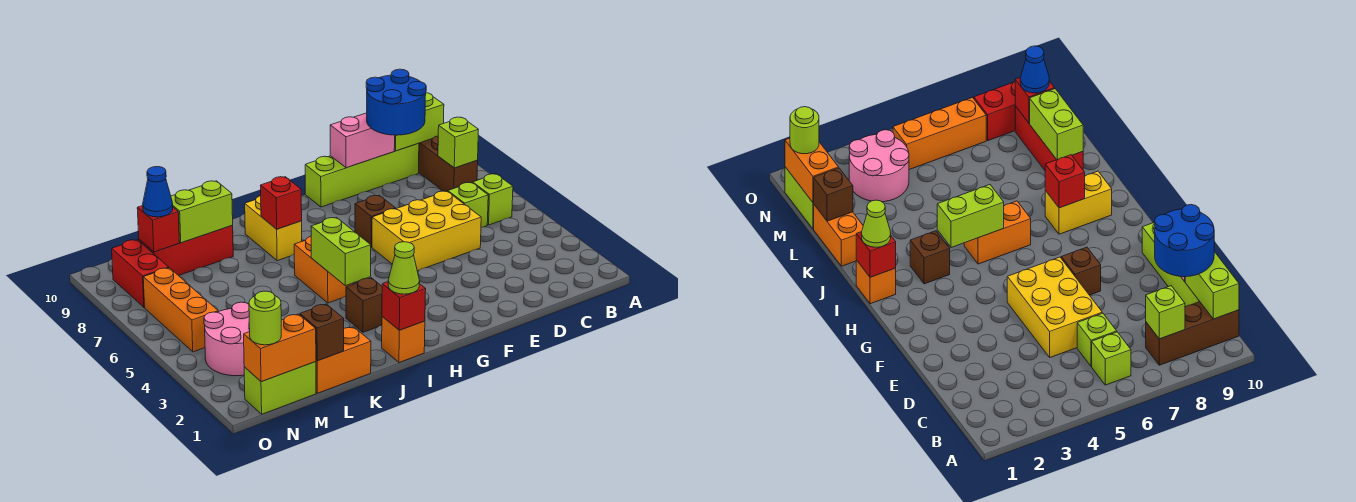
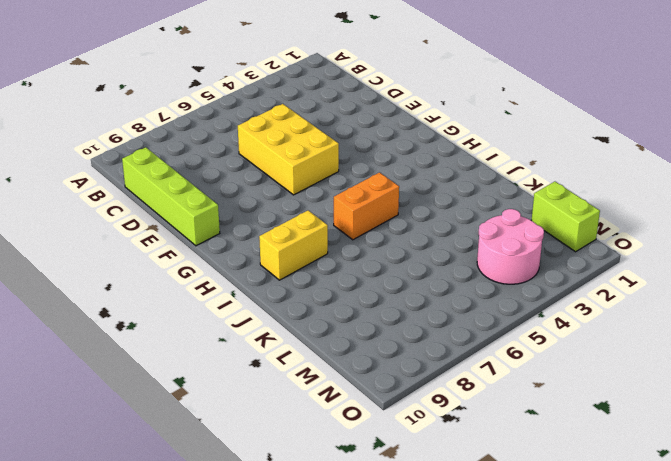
none -> lime 1x1 brick [473,174,513,225]
none -> brown 1x3 brick [419,136,478,192]
none -> lime 1x1 brick [448,182,488,227]
none -> brown 1x1 brick [355,195,396,247]

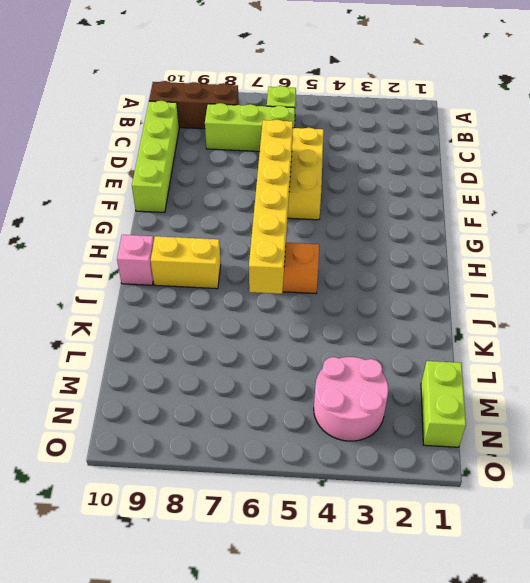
lime 1x3 brick [205,103,295,151] -> lime 1x1 brick [448,182,488,227]
yellow 1x6 brick [249,120,293,294] -> none
pink 1x1 brick [117,235,154,285] -> none
none -> brown 1x1 brick [355,195,396,247]
none -> orange 1x1 brick [382,317,425,363]
none -> brown 1x1 brick [346,278,382,332]
none -> orange 1x2 brick [316,327,371,393]

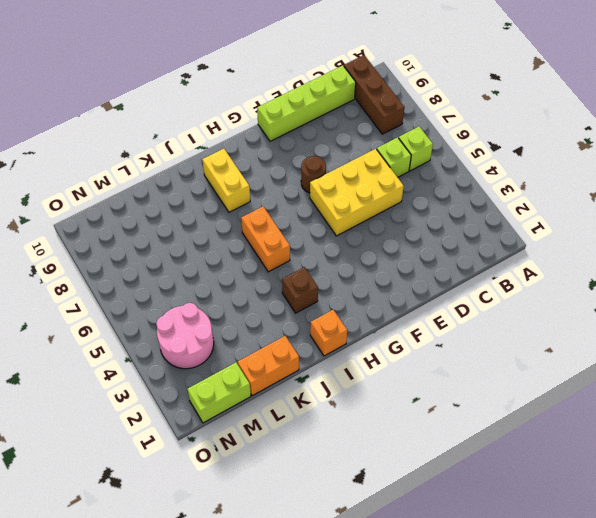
brown 1x1 round brick [301,156,326,193] -> brown 1x1 brick [355,195,396,247]
none -> red 1x3 brick [139,226,233,276]
none -> orange 1x3 brick [143,268,218,352]
none -> red 1x2 brick [112,240,169,307]
none -> lime 1x1 brick [438,117,478,168]

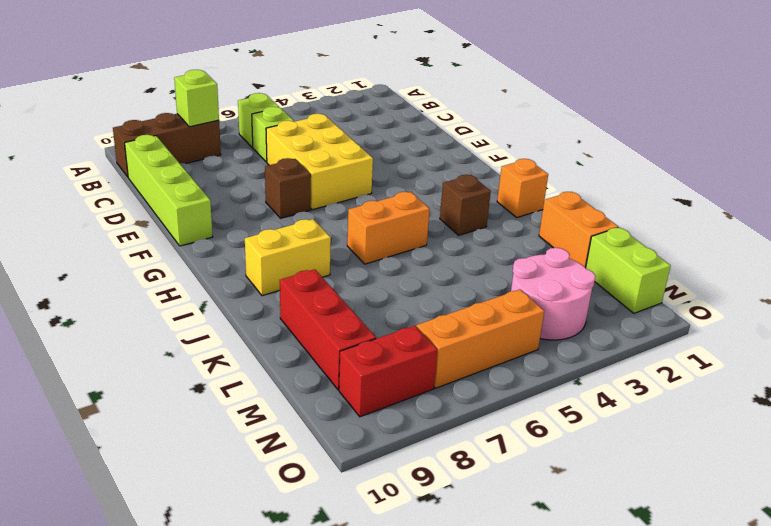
none -> lime 1x2 brick [394,93,444,151]
none -> pink 1x2 brick [330,113,395,168]
none -> red 1x1 brick [382,282,426,330]
none -> lime 1x2 brick [311,217,371,286]

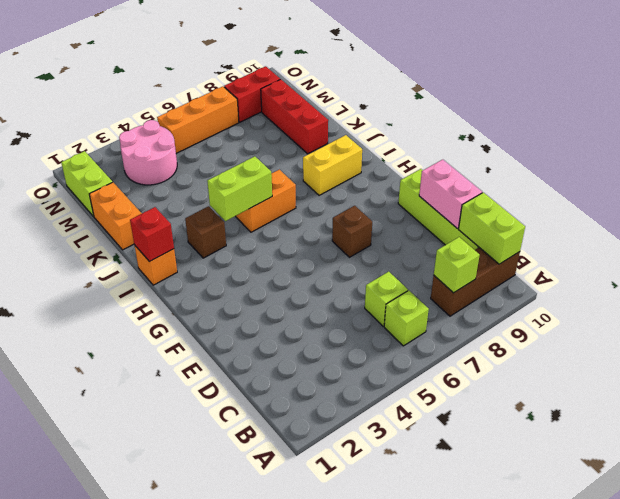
none -> yellow 2x3 brick [372,191,481,271]
none -> red 1x1 brick [260,177,302,229]
none -> lime 1x2 brick [171,181,233,243]
none -> brown 1x1 brick [300,304,344,361]

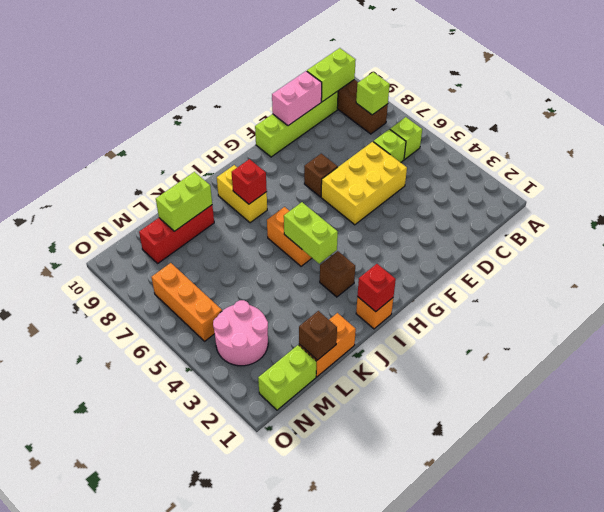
none -> red 1x2 brick [112,240,169,307]
none -> orange 1x2 brick [244,314,316,382]
none -> red 1x1 brick [137,206,179,252]
none -> blue 2x2 round brick [366,69,426,135]

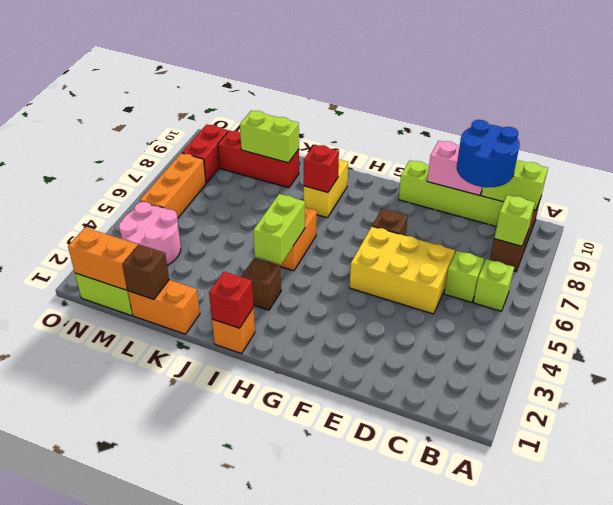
none -> red 1x1 brick [137,206,179,252]
none -> lime 1x1 cone [388,242,420,294]
none -> blue 1x1 cone [143,167,173,217]
none -> lime 1x1 round brick [249,291,281,345]

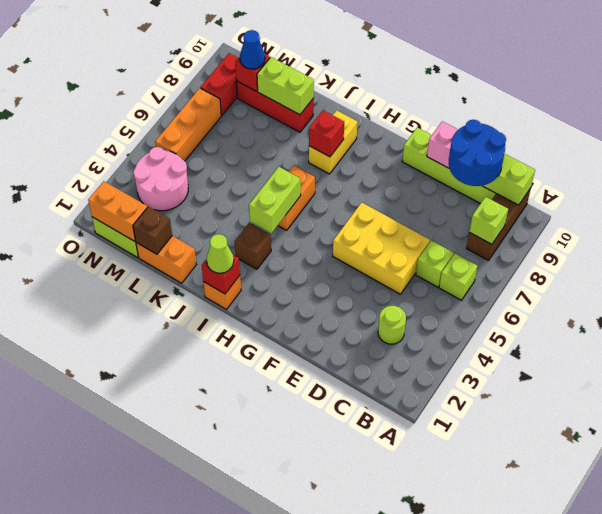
lime 1x1 round brick [378,306,406,344] -> lime 1x1 round brick moved to [249,291,281,345]
none -> brown 1x1 brick [355,195,396,247]

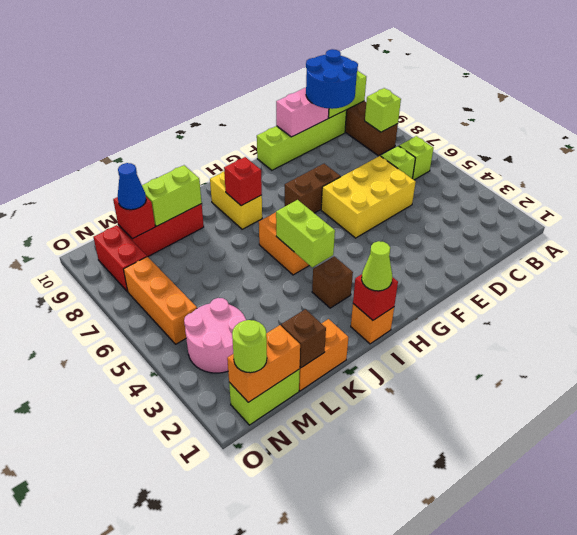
brown 1x2 brick [285,164,341,213] -> brown 1x1 brick [355,195,396,247]

